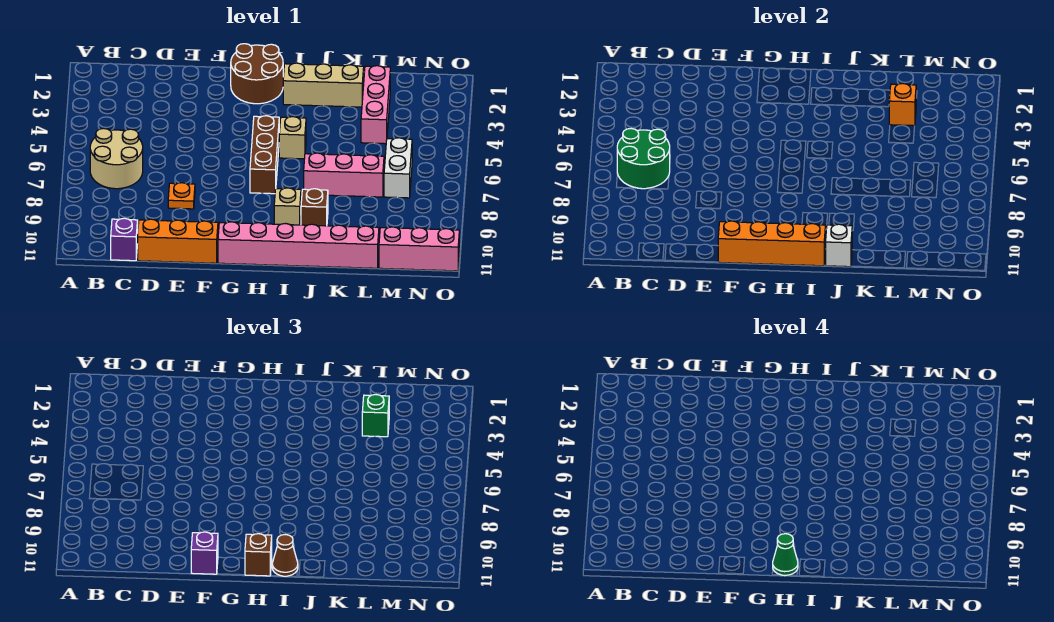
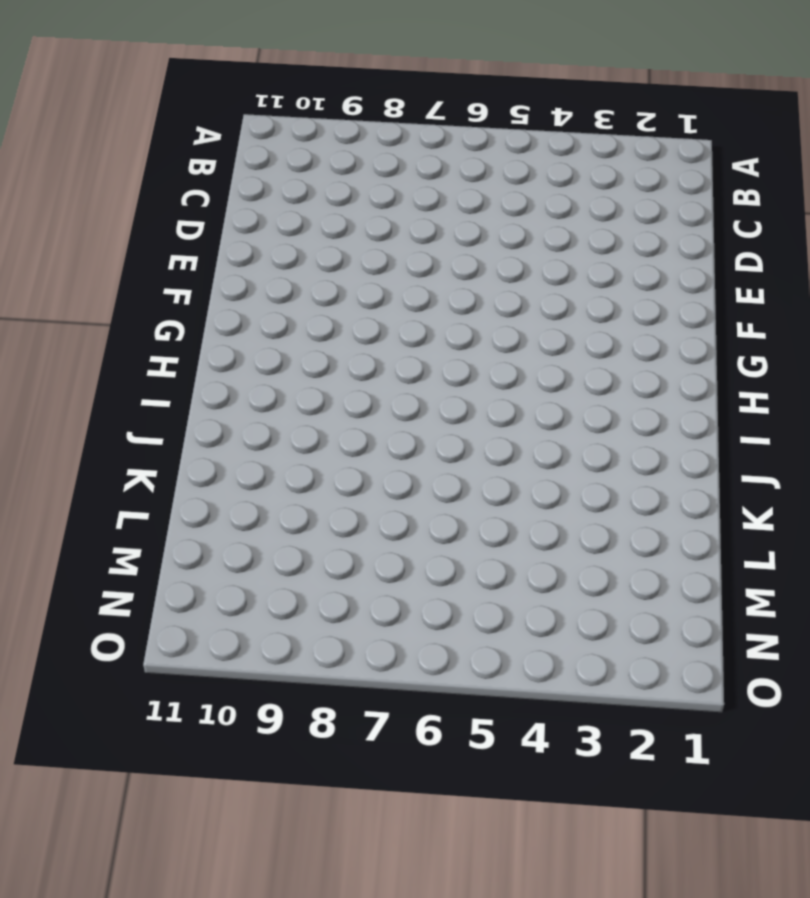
none -> tan 2x2 round brick [90,129,143,189]
none -> purple 1x1 brick [111,218,138,261]
none -> orange 1x3 brick [138,219,218,263]

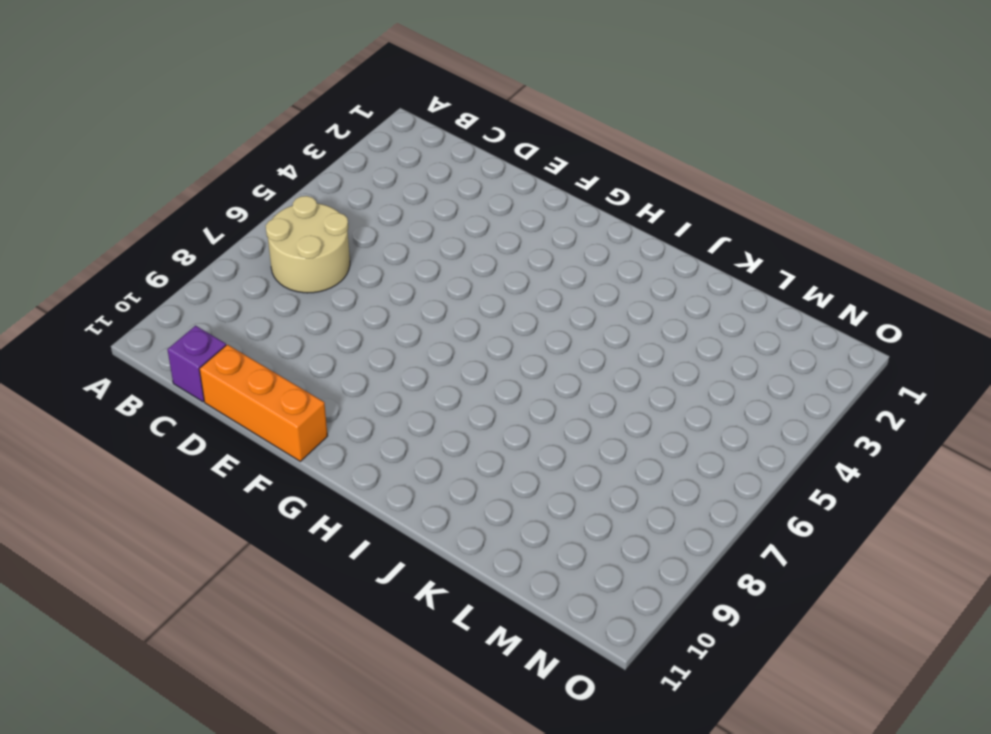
none -> orange 1x1 plate [168,183,195,209]
none -> brown 2x2 round brick [231,44,283,104]
none -> pink 1x6 brick [218,222,379,268]

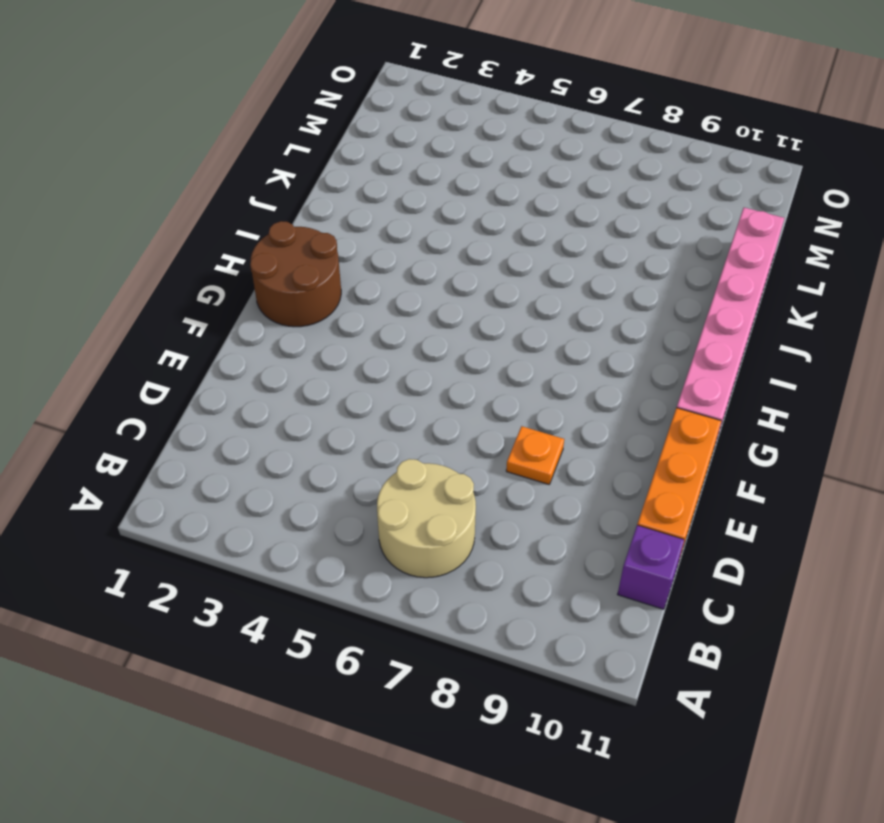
none -> brown 1x3 brick [250,116,279,194]
none -> tan 1x3 brick [283,63,364,107]
none -> tan 1x1 brick [279,117,306,159]

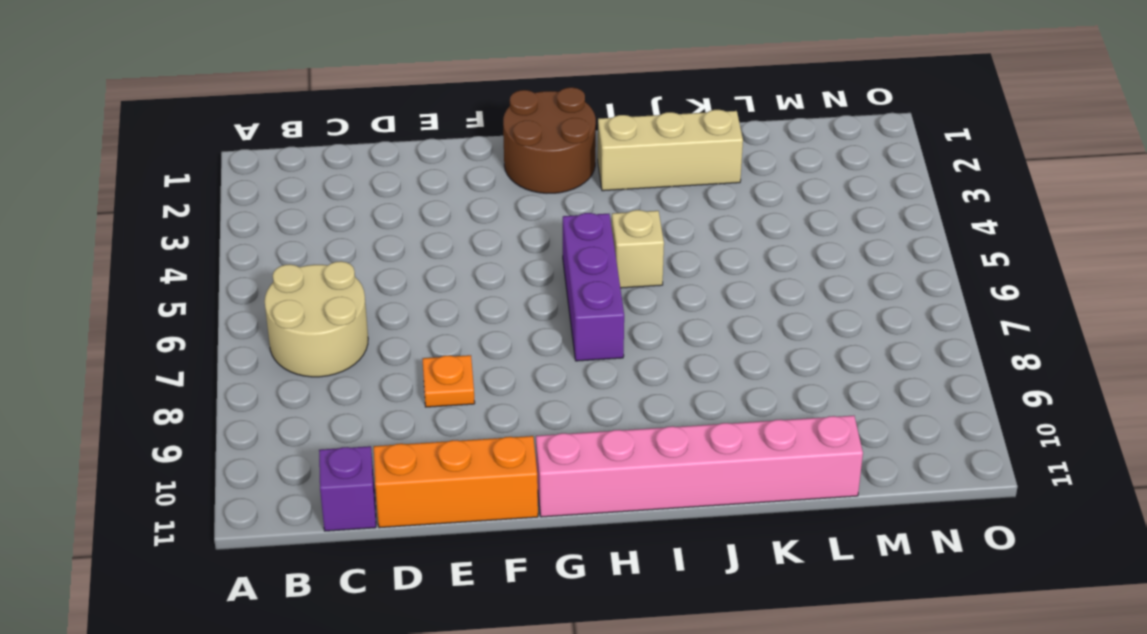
purple 1x3 brick [563,213,624,361] -> brown 1x3 brick [250,116,279,194]
none -> tan 1x1 brick [274,188,301,225]
none -> pink 1x3 brick [304,153,384,197]
none -> brown 1x1 brick [301,189,328,226]

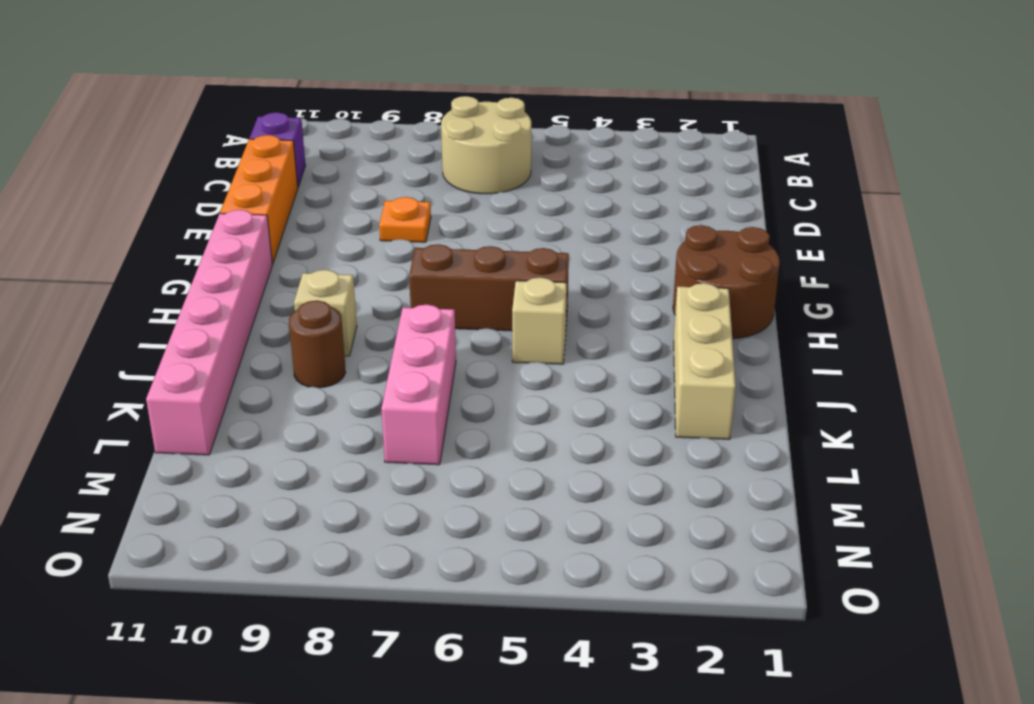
brown 1x1 round brick [289,300,346,388] -> brown 1x1 brick [301,189,328,226]
none -> pink 1x3 brick [361,66,390,144]
none -> white 1x2 brick [384,138,412,198]
none -> pink 1x3 brick [379,227,459,271]

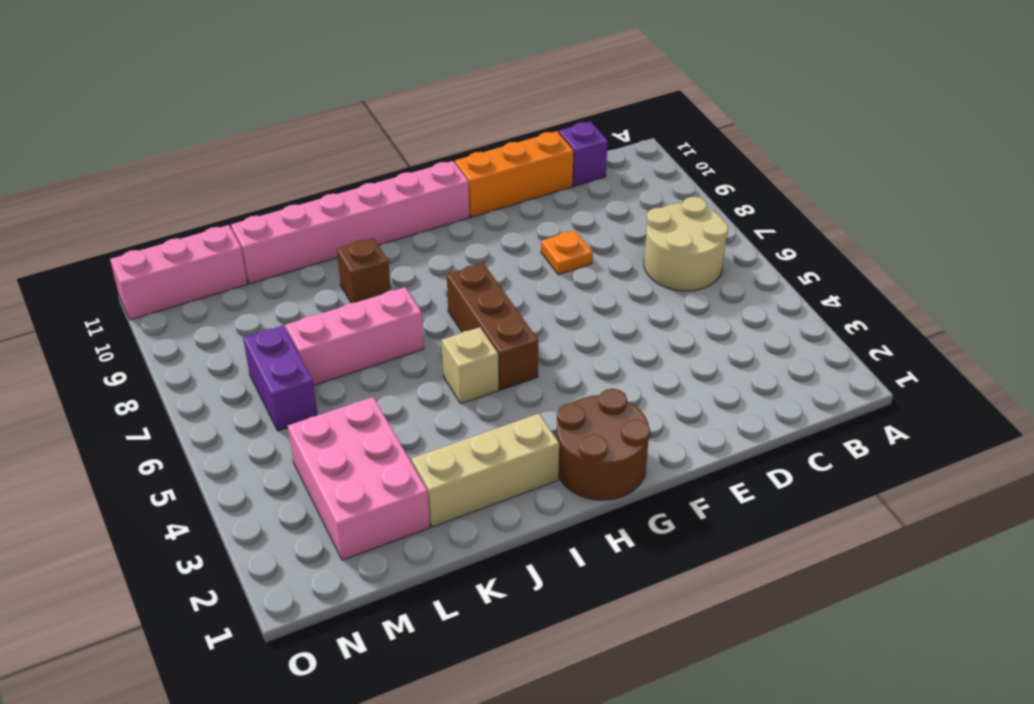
pink 2x3 brick [288,397,430,560] -> pink 1x3 brick [361,66,390,144]
purple 1x2 brick [243,325,318,431] -> white 1x2 brick [384,138,412,198]
none -> tan 1x1 brick [274,188,301,225]
none -> green 2x2 round brick [617,129,670,189]
none -> orange 1x4 brick [718,221,825,266]

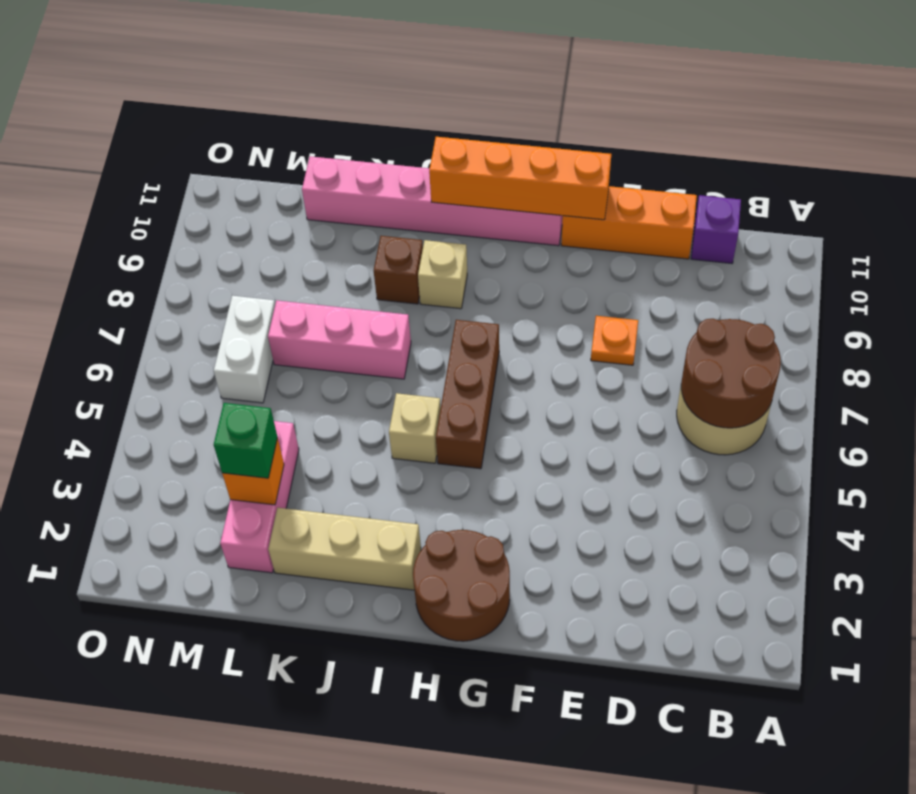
brown 2x2 round brick [681,319,781,428] -> green 2x2 round brick [617,129,670,189]
none -> pink 1x3 brick [379,227,459,271]
none -> white 1x1 brick [825,224,852,267]
none -> purple 1x1 brick [191,532,218,574]

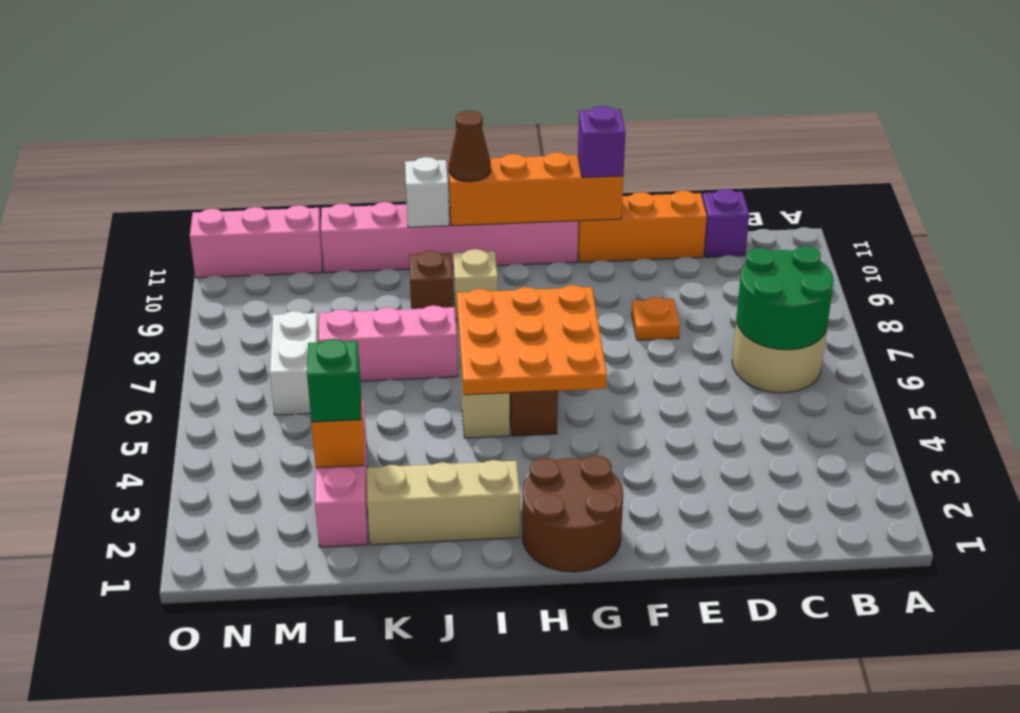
orange 3x3 plate [457,285,607,395] -> none
none -> brown 1x1 brick [245,534,272,576]
none -> green 1x1 cone [773,534,798,576]

